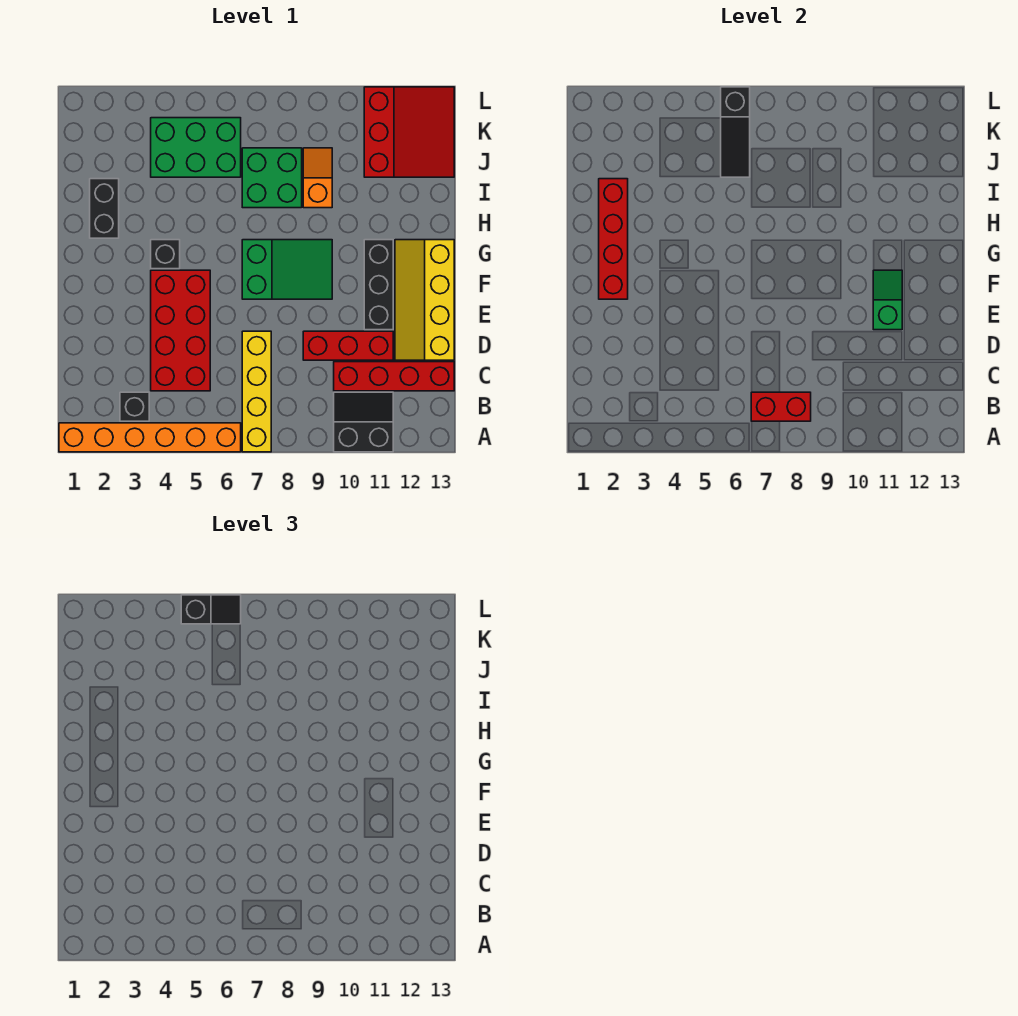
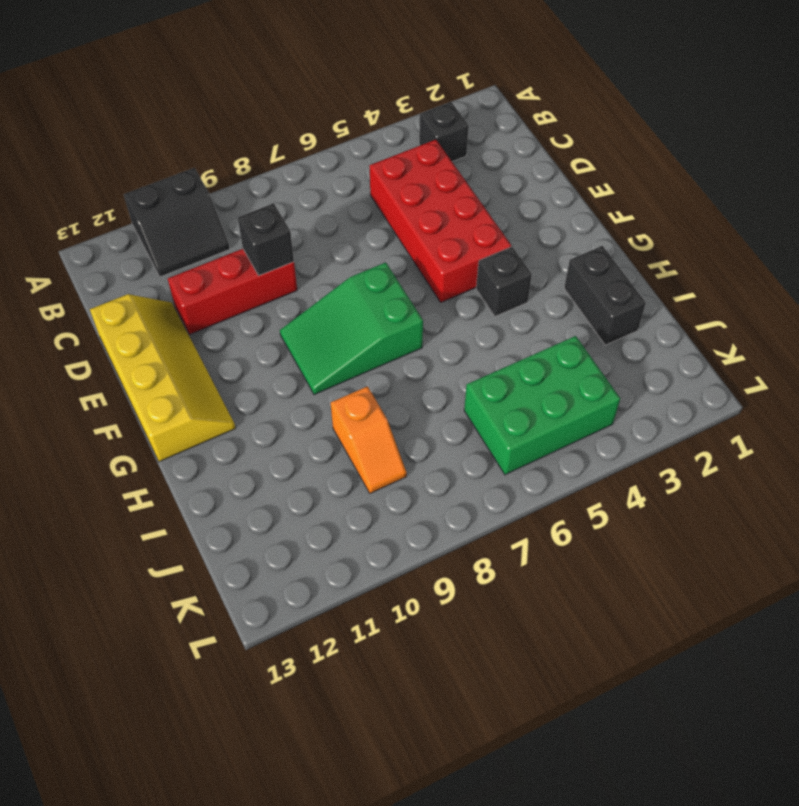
black 1x1 brick [238,203,294,276] -> none
none -> orange 1x6 brick [59,423,241,452]
none -> yellow 1x4 brick [242,331,271,452]
none -> red 1x4 brick [334,362,454,391]

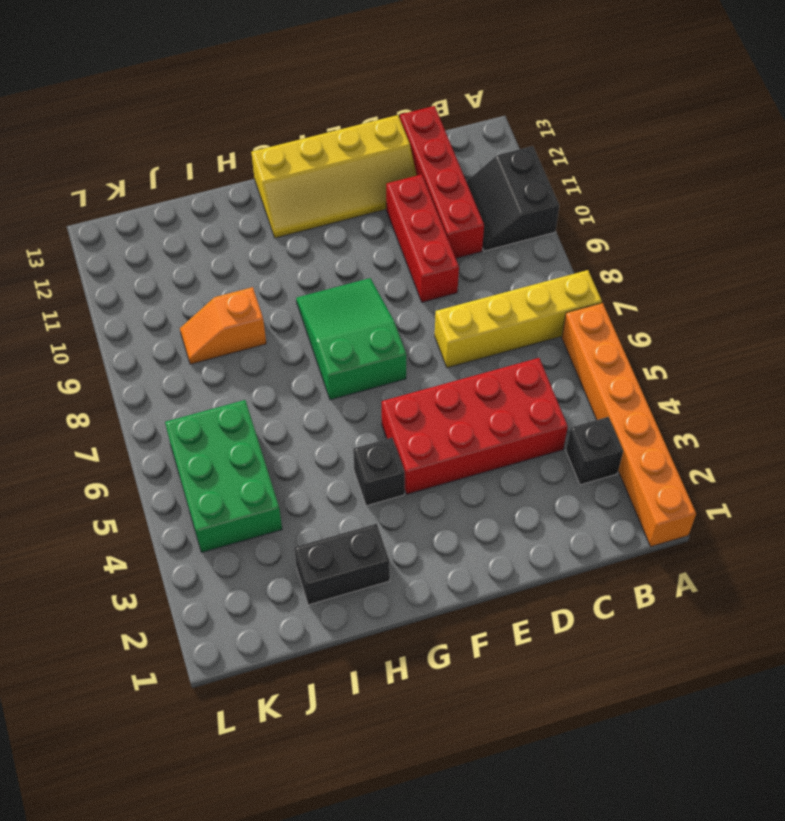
none -> black 1x3 brick [364,240,393,330]
none -> green 2x2 brick [242,148,302,208]
none -> red 3x3 slope [364,87,454,177]

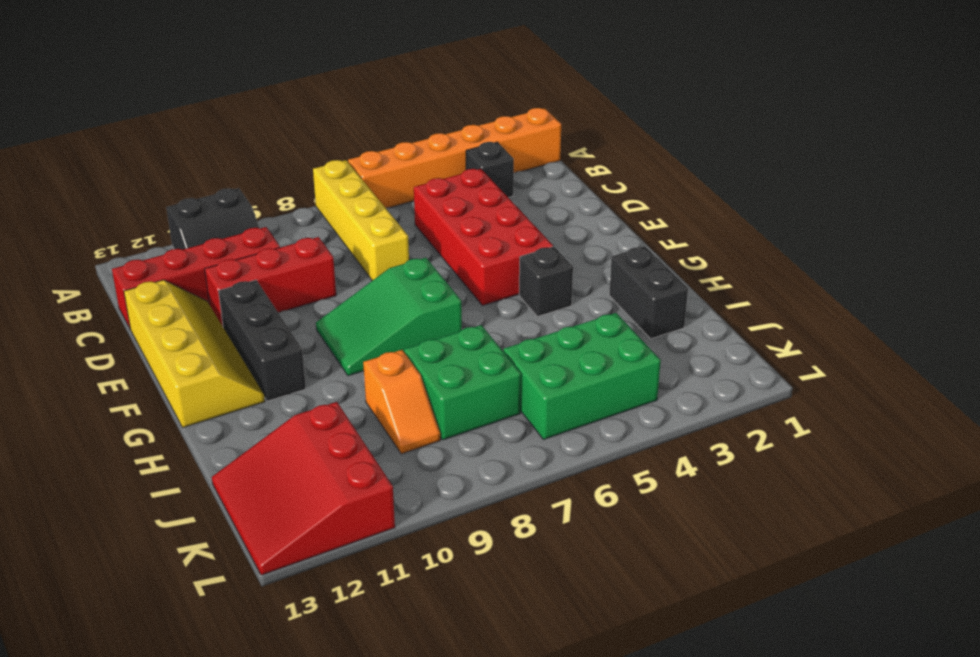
none -> red 1x2 brick [751,392,811,421]
none -> green 1x2 slope [873,270,902,330]
none -> red 1x4 brick [599,179,628,299]

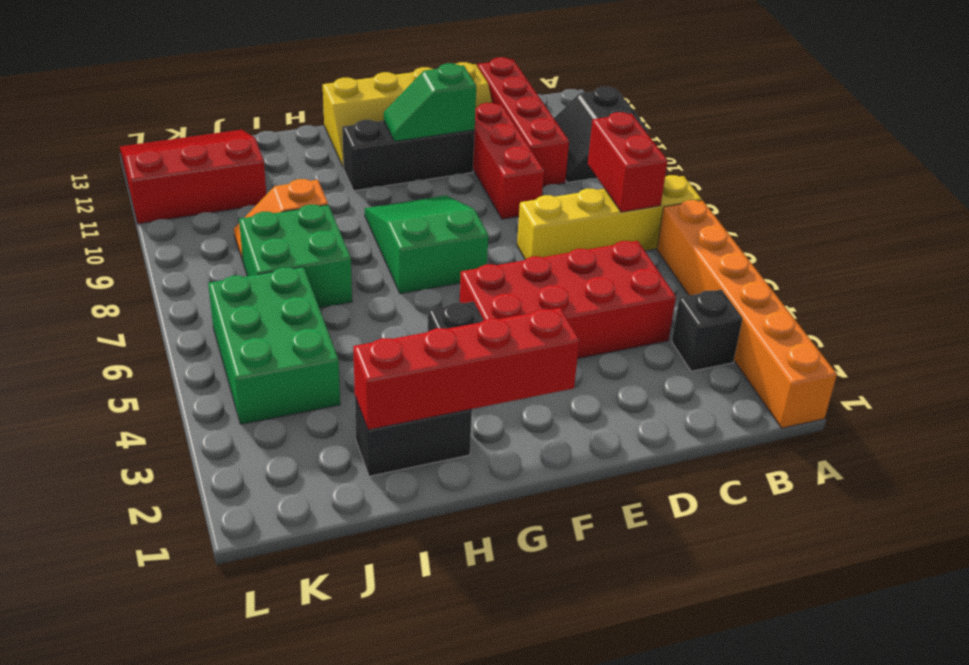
none -> black 1x3 slope [721,87,750,177]
none -> black 1x2 slope [181,595,241,624]

